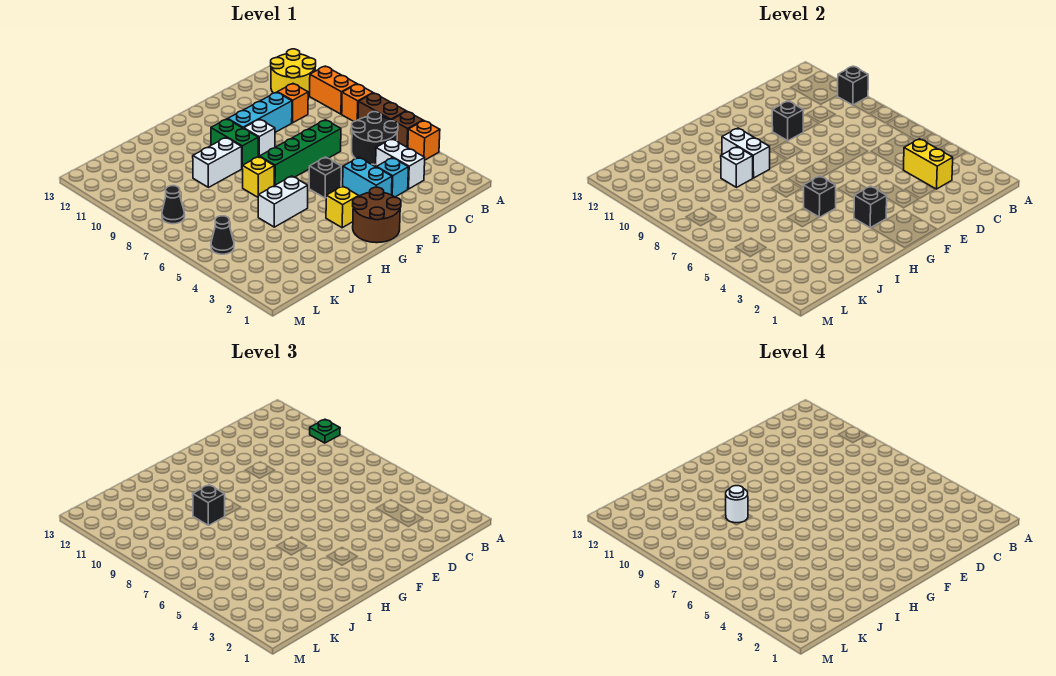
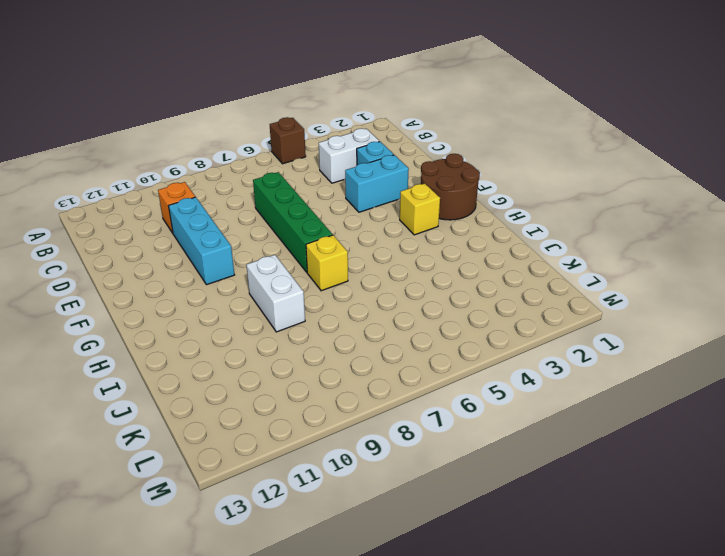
none -> orange 1x1 brick [408,121,440,160]
none -> brown 1x2 brick [358,93,406,120]
none -> orange 1x1 brick [342,84,373,122]
none -> orange 1x2 brick [310,66,356,114]

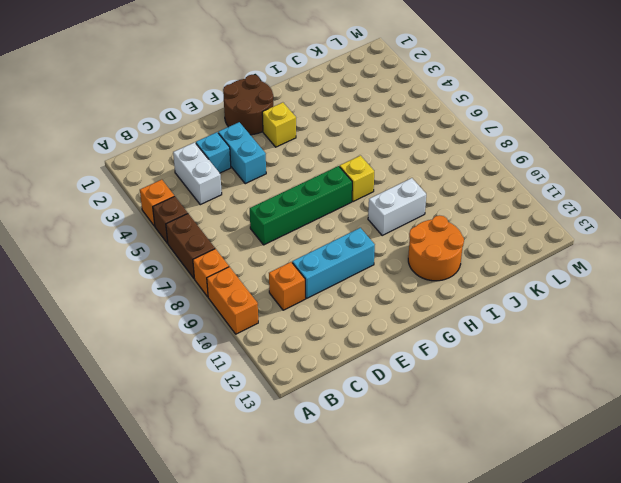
orange 2x2 round brick [408,215,464,281] -> none
none -> yellow 2x2 round brick [271,49,316,96]
none -> black 2x2 round brick [352,112,398,165]
none -> black 1x1 brick [309,157,341,198]
none -> white 1x1 brick [244,119,275,157]

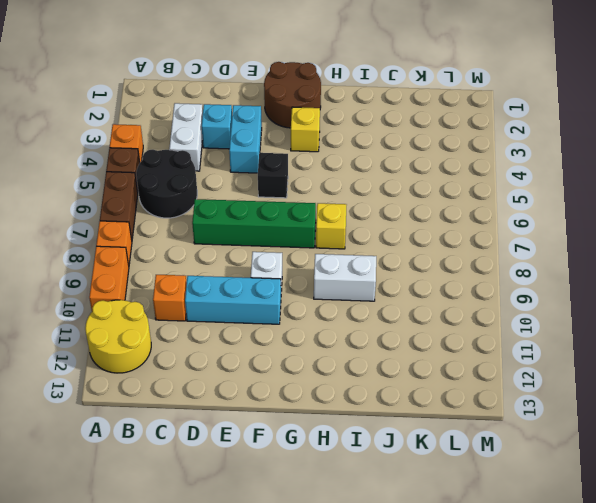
none -> green 1x2 brick [211,119,258,165]
none -> white 1x2 brick [258,176,308,227]
none -> black 1x1 cone [211,216,234,254]
none -> black 1x1 cone [162,186,185,224]

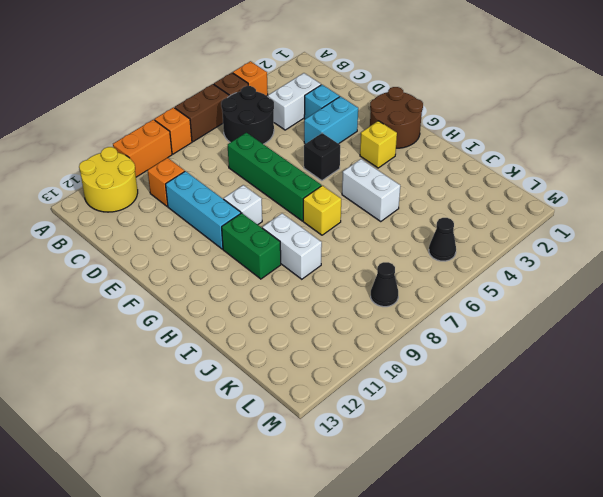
green 1x2 brick [222,213,281,279] -> green 1x2 brick turned to [211,119,258,165]
none -> black 1x1 brick [837,66,868,105]
none -> yellow 1x2 brick [904,139,953,189]
none -> black 1x1 brick [772,101,804,141]
none -> black 1x1 brick [854,186,887,228]

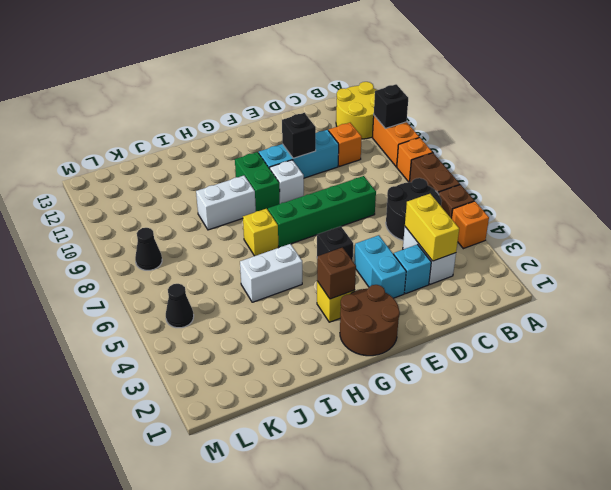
brown 1x1 brick [317,247,356,299] -> black 1x1 brick [854,186,887,228]
none -> black 1x1 brick [803,176,836,217]
none -> white 1x2 brick [722,128,770,178]
none -> white 1x1 brick [721,147,753,187]
none -> green 1x1 plate [310,419,340,443]

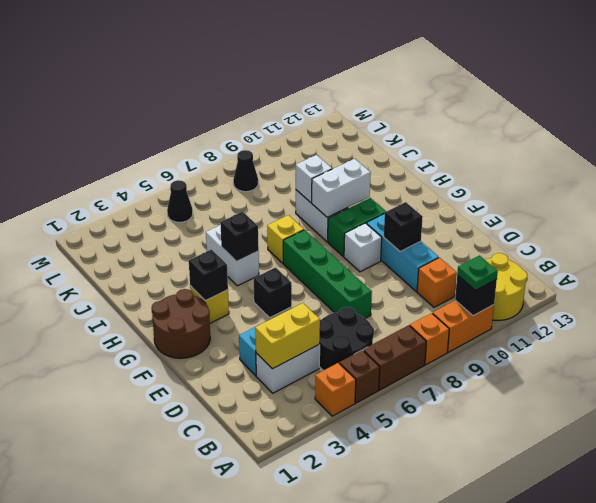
none -> cyan 1x2 brick [343,157,392,196]
none -> black 1x1 brick [193,485,225,525]
none -> white 1x1 round brick [726,486,748,523]

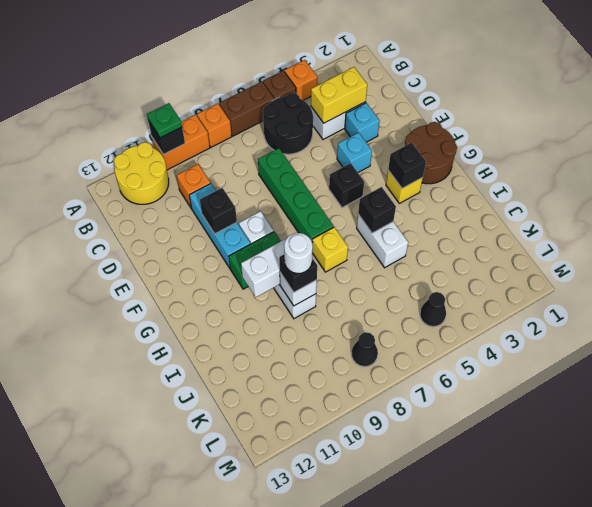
cyan 1x1 brick [337,133,372,172] -> cyan 1x2 brick [343,157,392,196]

